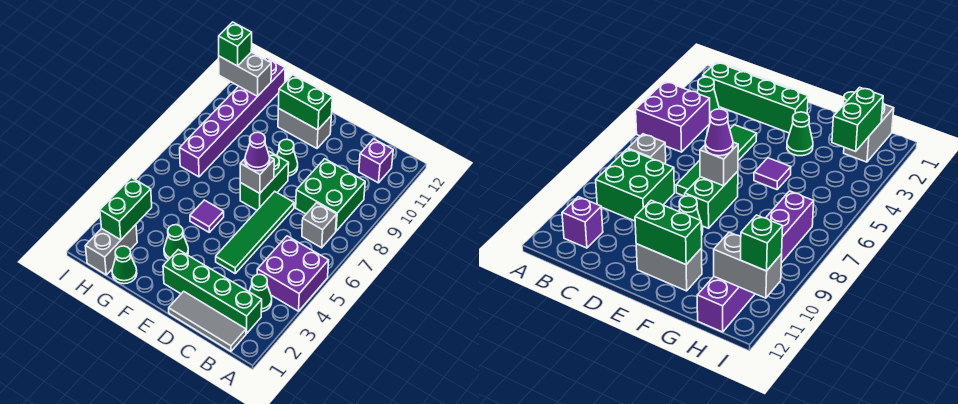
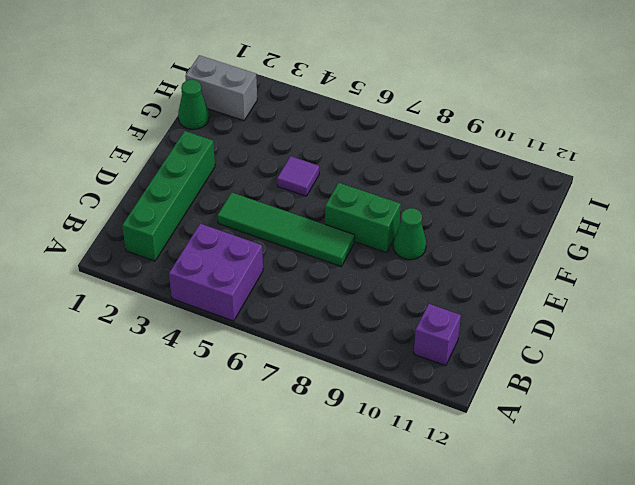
none -> grey 1x3 tile [169,291,246,351]
none -> green 1x1 cone [249,274,272,312]
none -> grey 1x1 brick [302,203,337,248]

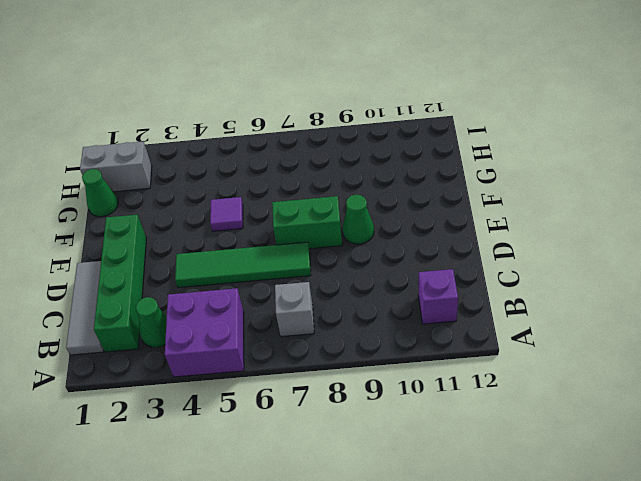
none -> green 2x2 brick [296,159,365,231]
none -> grey 1x2 brick [278,109,331,148]
none -> green 1x1 cone [164,225,188,260]

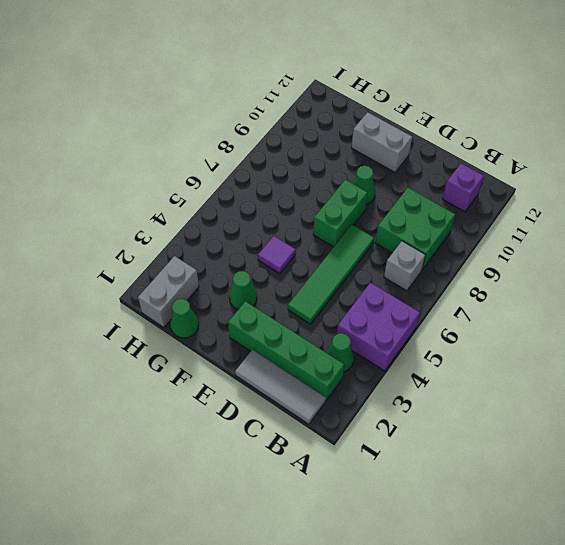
none -> purple 1x6 brick [180,58,285,177]
none -> grey 1x1 brick [240,157,274,193]
none -> green 1x2 brick [278,75,332,130]

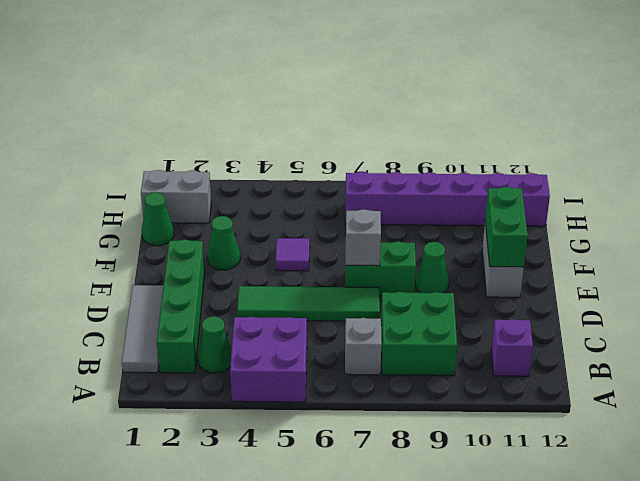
none -> green 1x2 brick [100,178,152,240]
none -> grey 1x2 brick [219,52,271,97]
none -> purple 1x1 cone [245,132,270,171]

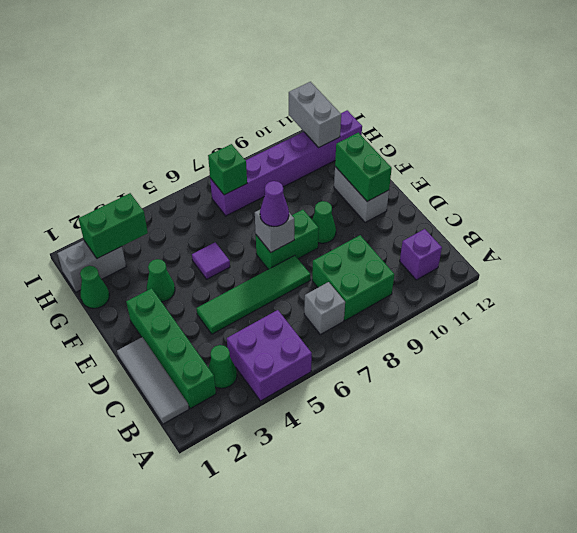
green 1x1 brick [208,144,247,195] -> green 1x1 brick moved to [219,22,252,66]

